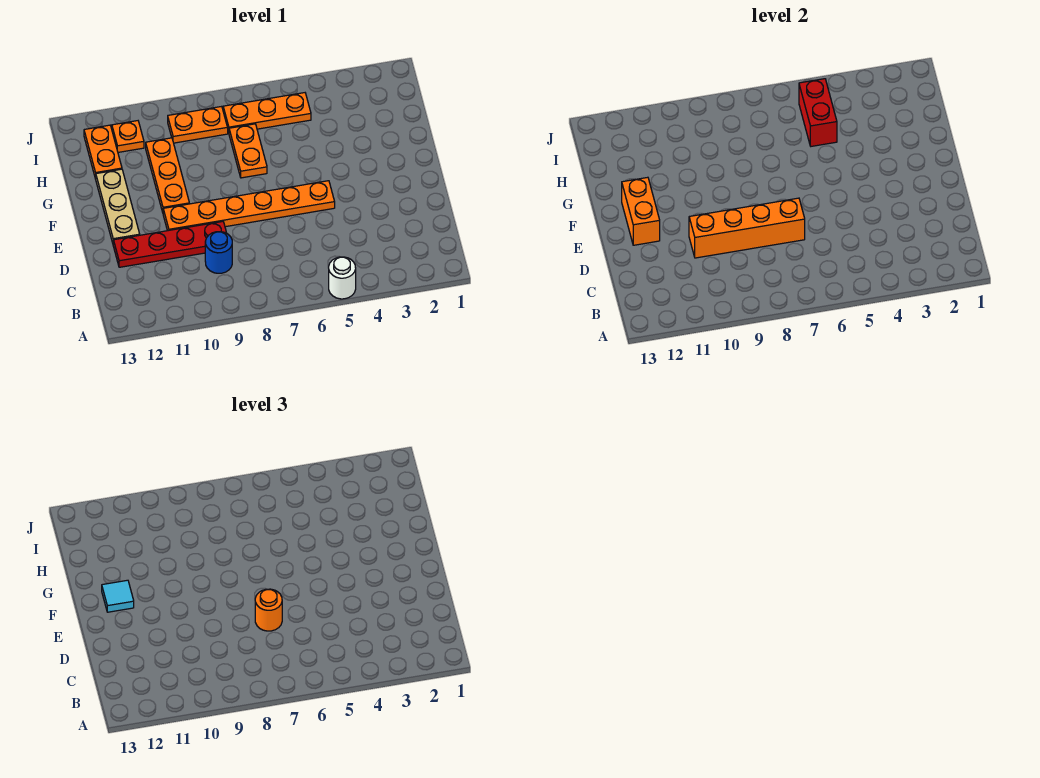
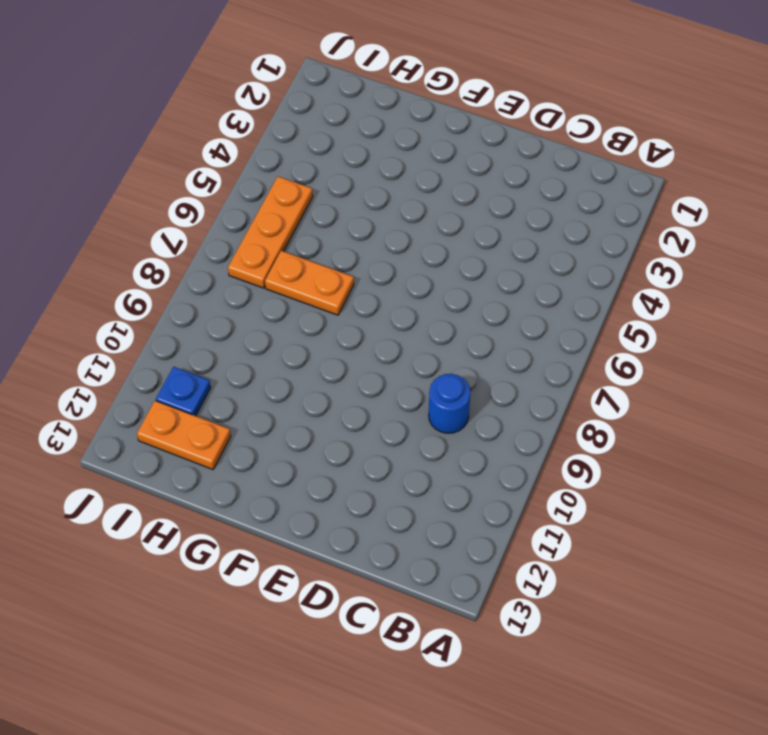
blue 1x1 plate [156,367,211,416] -> orange 1x1 plate [112,121,144,152]
none -> white 1x1 round brick [329,257,356,299]
none -> red 1x4 plate [113,222,226,267]
none -> orange 1x6 plate [163,181,335,231]

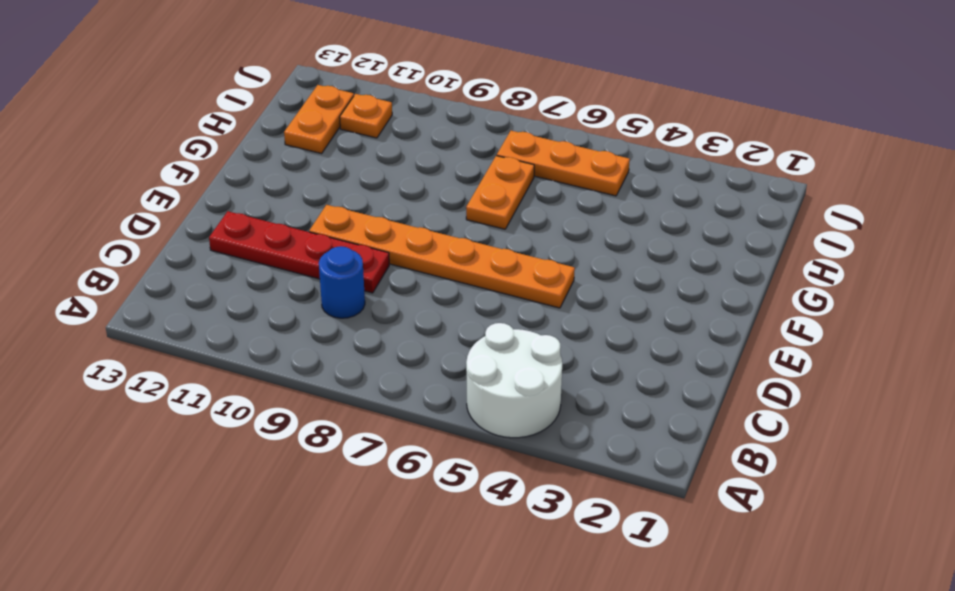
white 2x2 round brick [466,323,562,438] -> white 1x1 round brick [329,257,356,299]
none -> tan 1x3 plate [96,169,140,243]
none -> orange 1x3 plate [146,138,189,212]
none -> orange 1x2 plate [168,106,228,143]

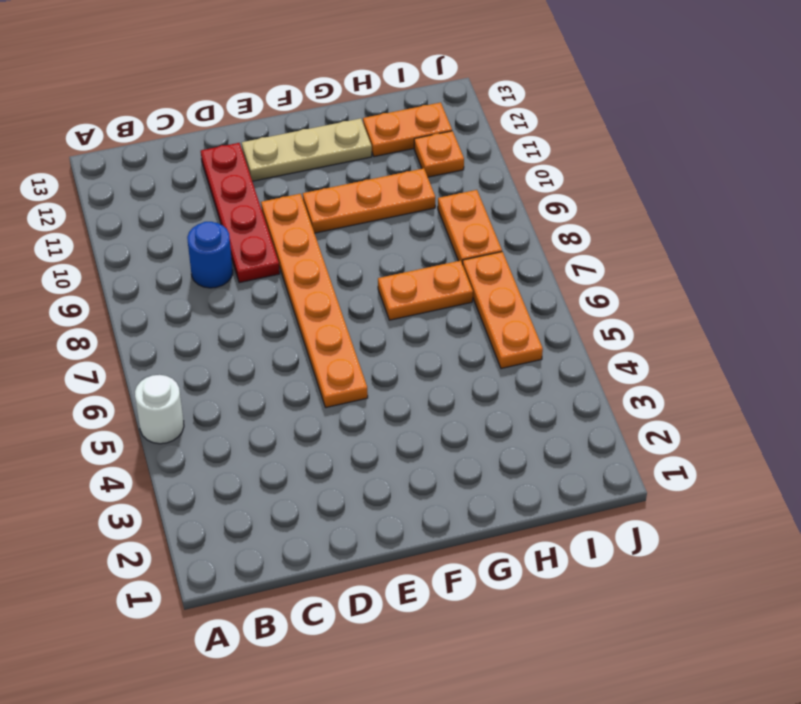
none -> orange 1x4 brick [689,198,805,258]
none -> orange 1x2 brick [622,177,660,245]
none -> red 1x2 brick [799,79,837,146]

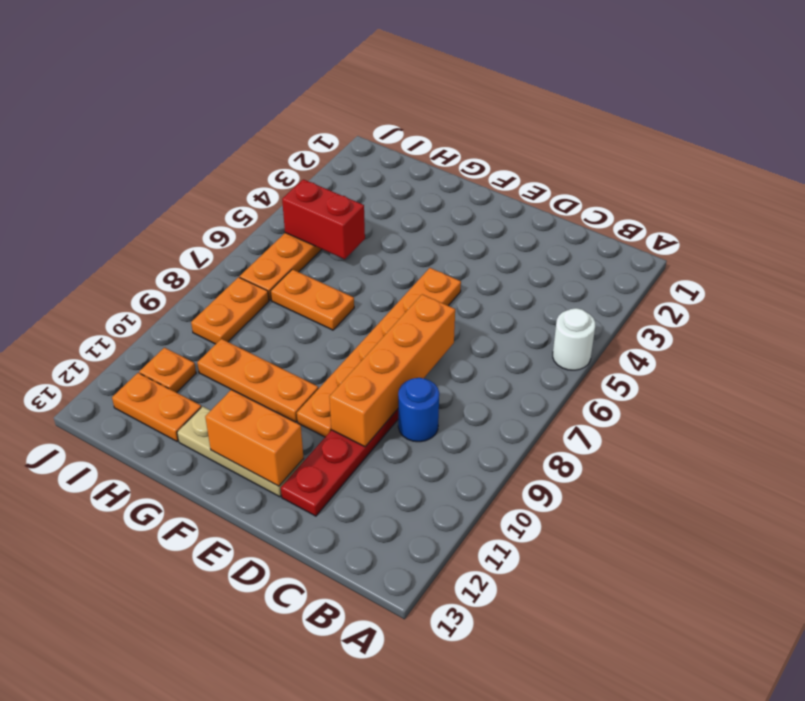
none -> orange 1x1 round brick [255,589,282,631]
none -> cyan 1x1 tile [102,580,134,612]

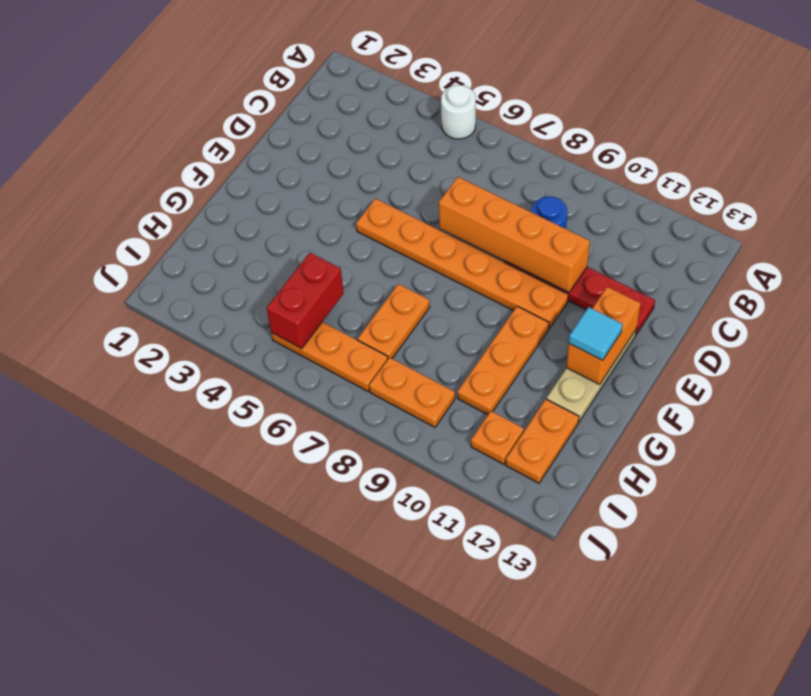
none -> orange 1x1 round brick [255,589,282,631]

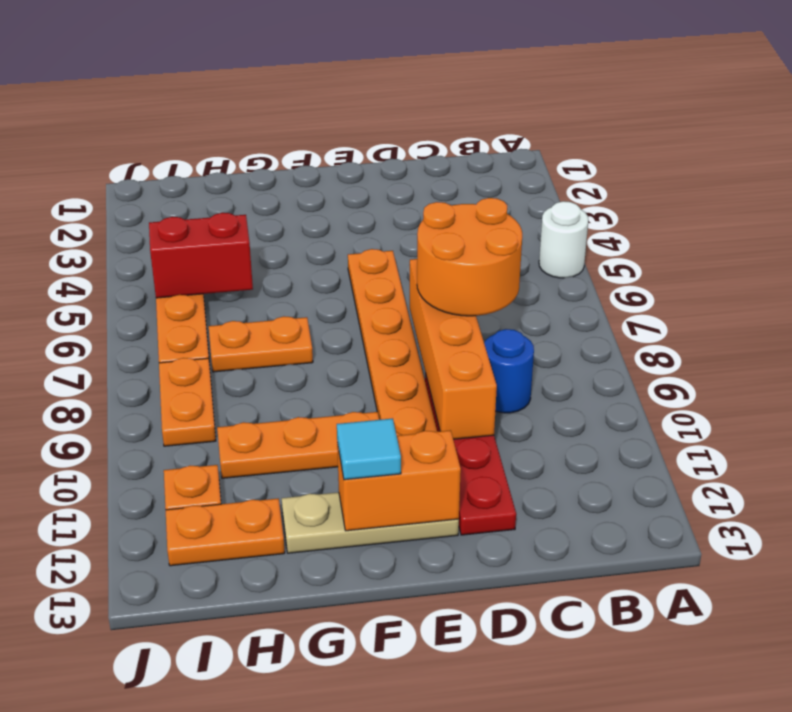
orange 2x2 round brick [417,198,522,316] -> orange 1x1 round brick [255,589,282,631]

